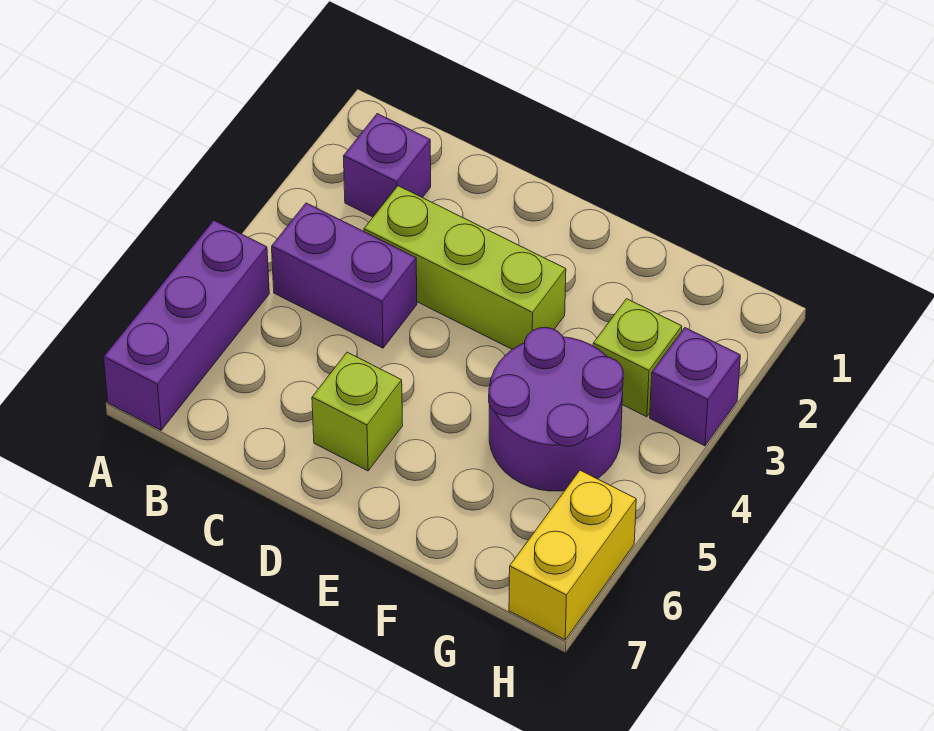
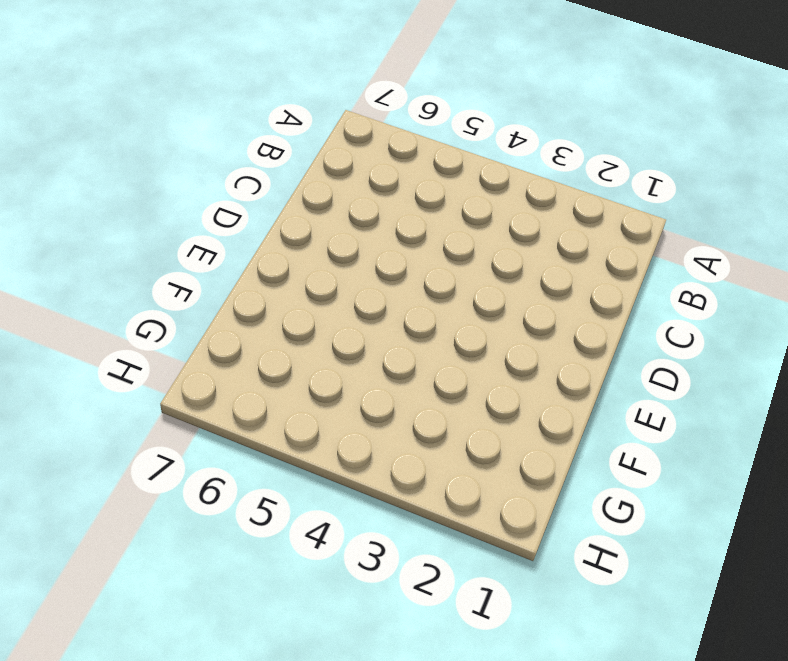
none -> purple 1x3 brick [104,220,269,430]
none -> purple 1x1 brick [343,114,431,217]

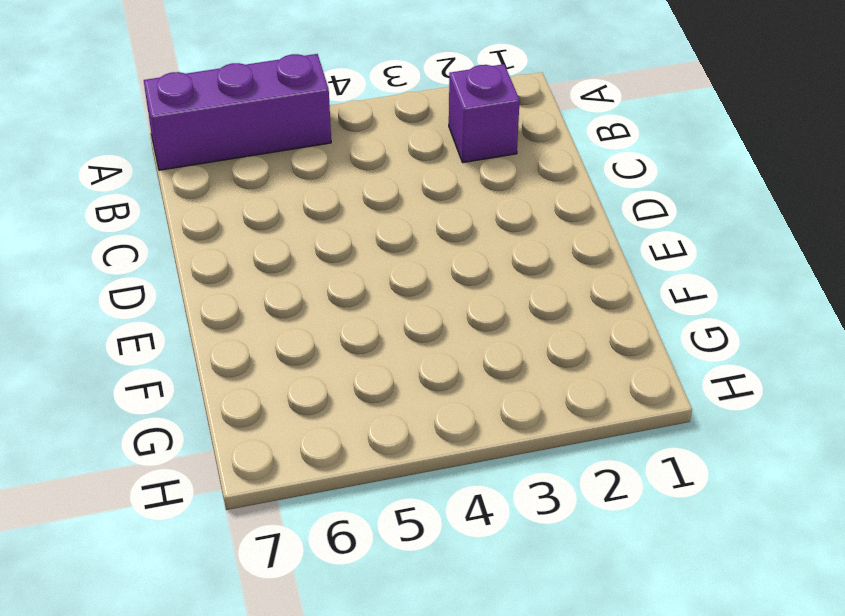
none -> purple 1x2 brick [272,203,417,348]
none -> lime 1x3 brick [364,186,566,349]

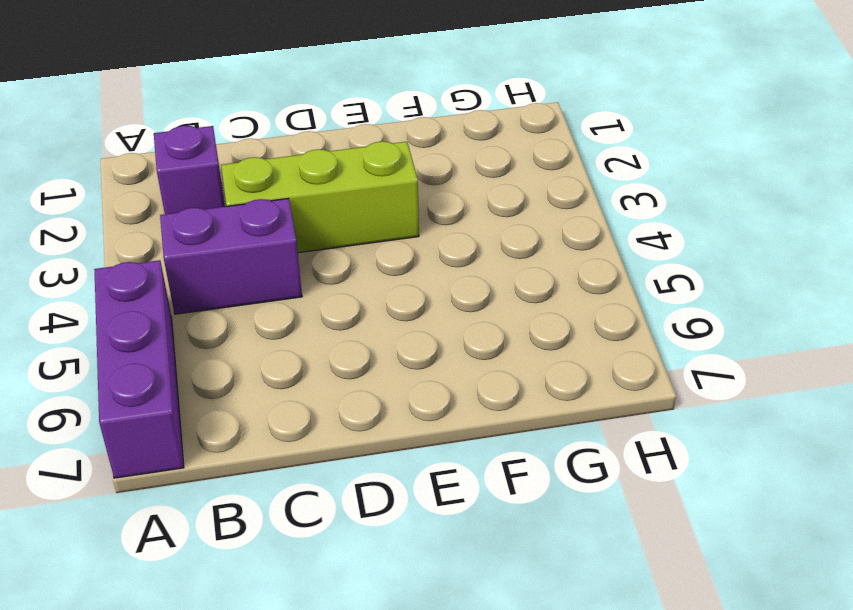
none -> lime 1x1 brick [312,352,403,471]
none -> purple 2x2 round brick [489,327,623,491]

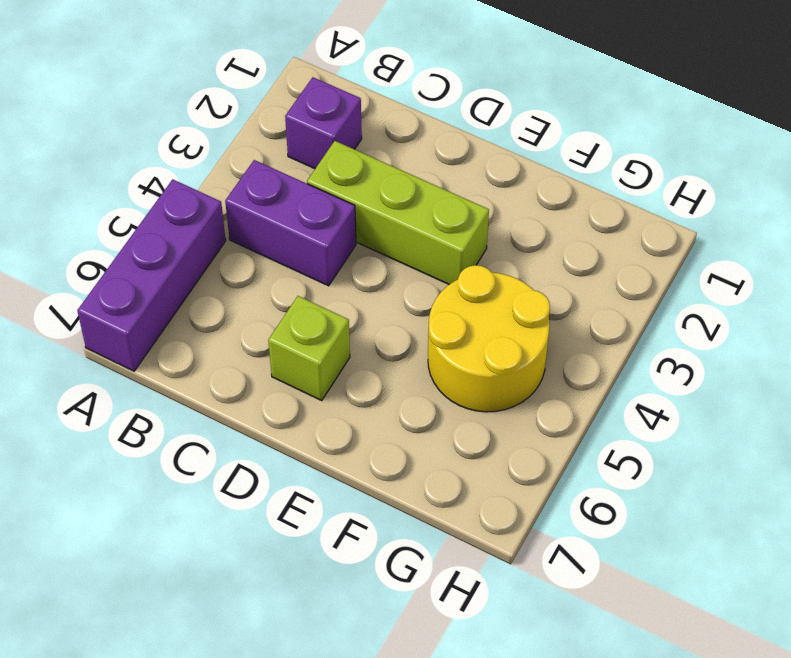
yellow 2x2 round brick [428,265,550,412] -> purple 2x2 round brick [489,327,623,491]
none -> lime 1x1 brick [593,299,682,417]
none -> purple 1x1 brick [650,328,740,446]

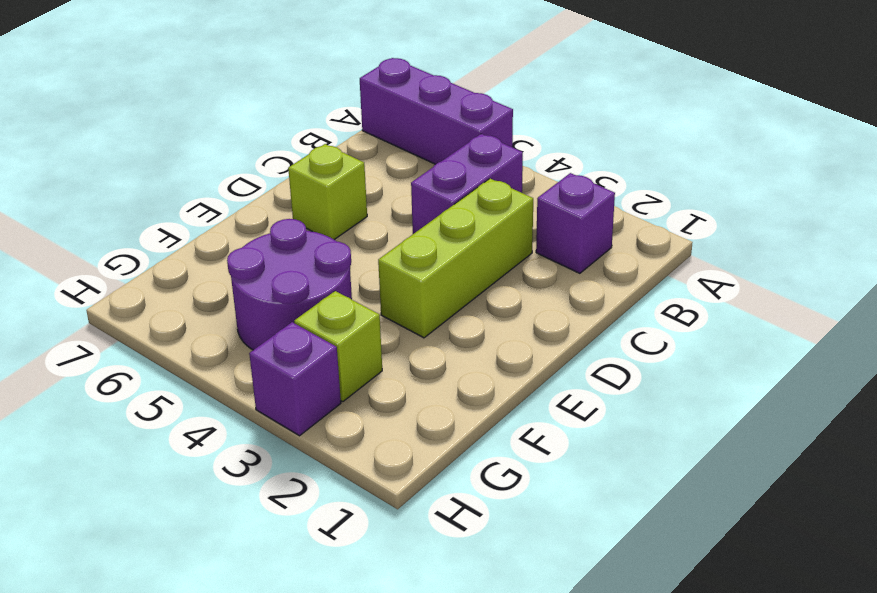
none -> yellow 1x2 brick [509,470,636,640]

